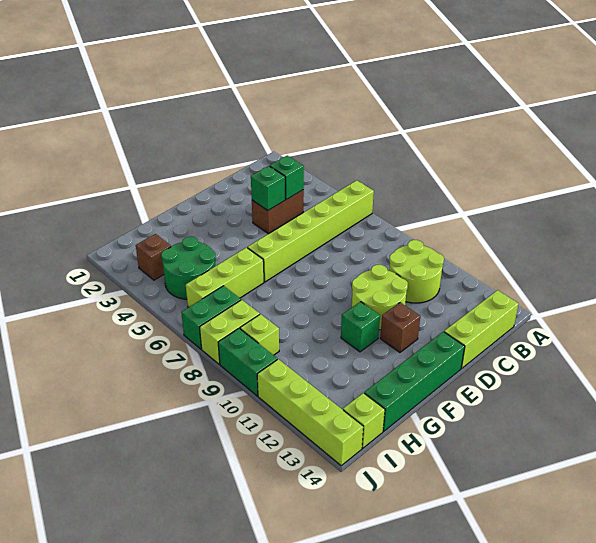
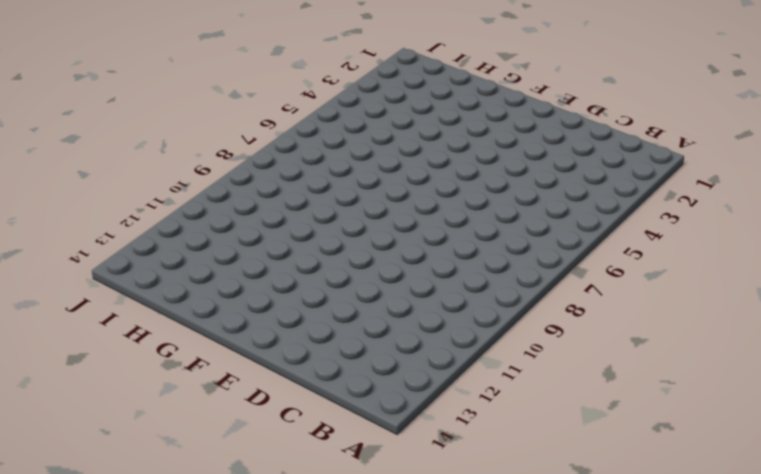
none -> lime 1x6 brick [247,180,374,282]
none -> lime 2x2 round brick [389,240,444,303]
none -> lime 1x3 brick [444,290,519,368]

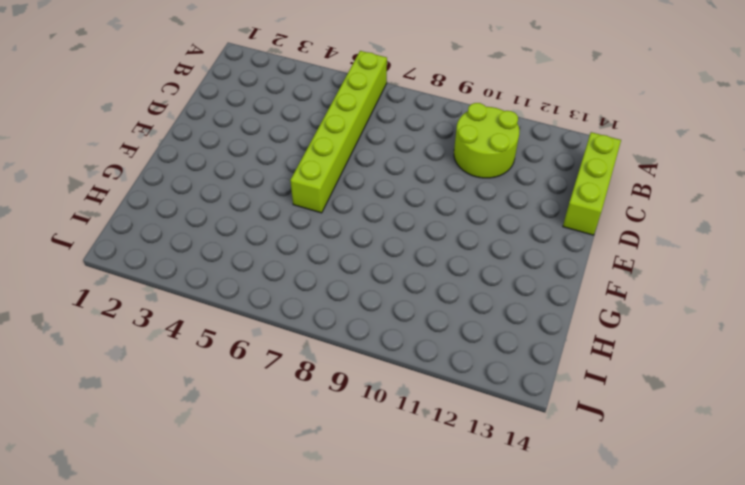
none -> brown 1x2 brick [252,190,304,234]
none -> lime 2x2 round brick [352,265,408,330]
none -> brown 1x1 brick [380,302,420,352]

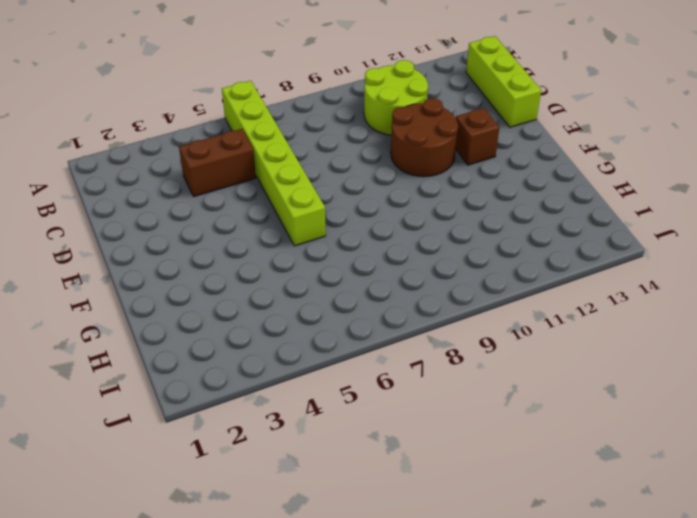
brown 1x2 brick [179,129,256,197] -> brown 1x2 brick turned to [252,190,304,234]
brown 2x2 round brick [391,98,458,177] -> lime 2x2 round brick [352,265,408,330]
none -> green 1x4 brick [364,332,465,431]
none -> green 1x1 brick [341,302,380,352]
none -> lime 1x3 brick [186,248,264,308]

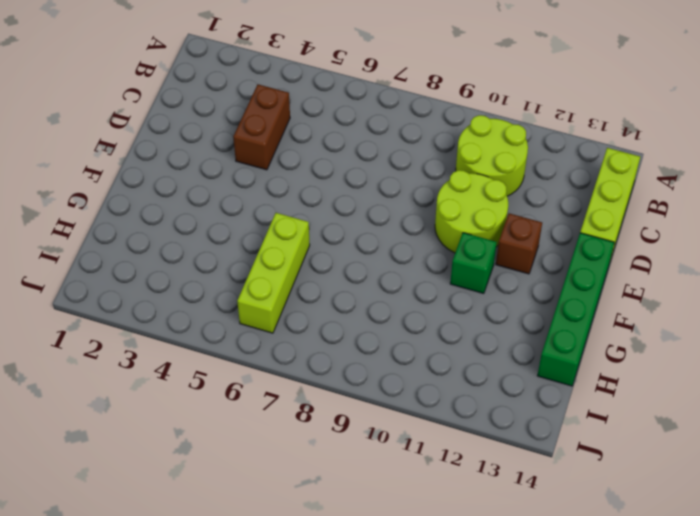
none -> lime 1x6 brick [247,180,374,282]
none -> green 2x2 round brick [161,237,215,299]
none -> brown 1x1 brick [136,234,171,280]

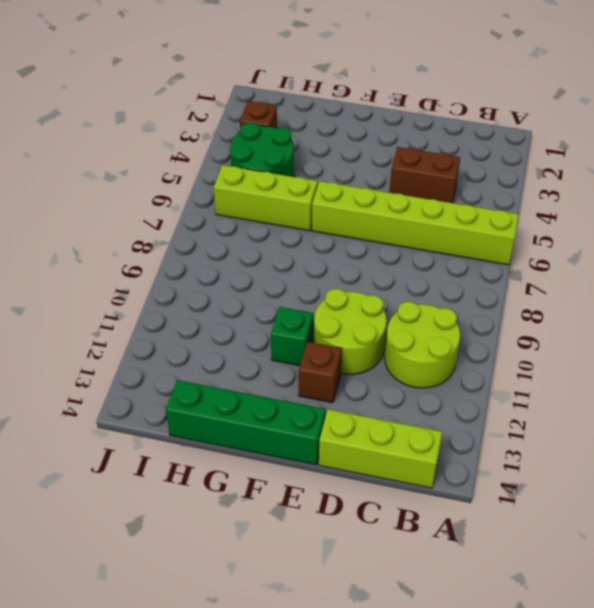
none -> green 1x2 brick [181,286,241,349]
none -> lime 1x2 brick [200,300,260,364]
none -> lime 1x1 brick [240,314,279,355]

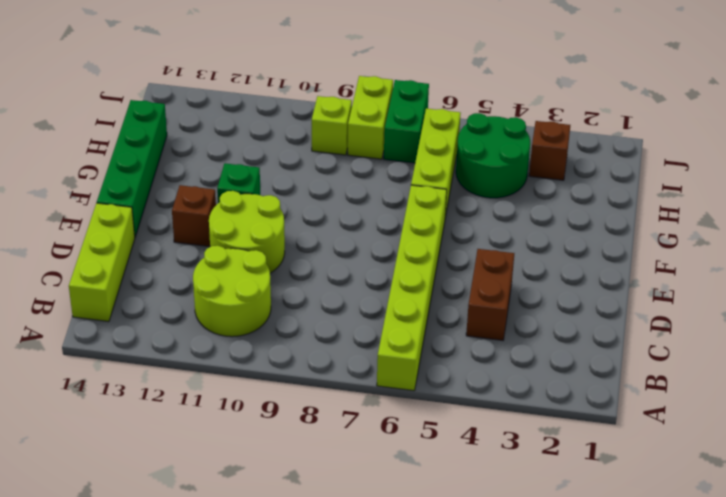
none -> lime 1x1 brick [343,393,385,448]
none -> green 1x2 brick [218,328,277,396]
none -> lime 1x4 brick [257,359,363,466]

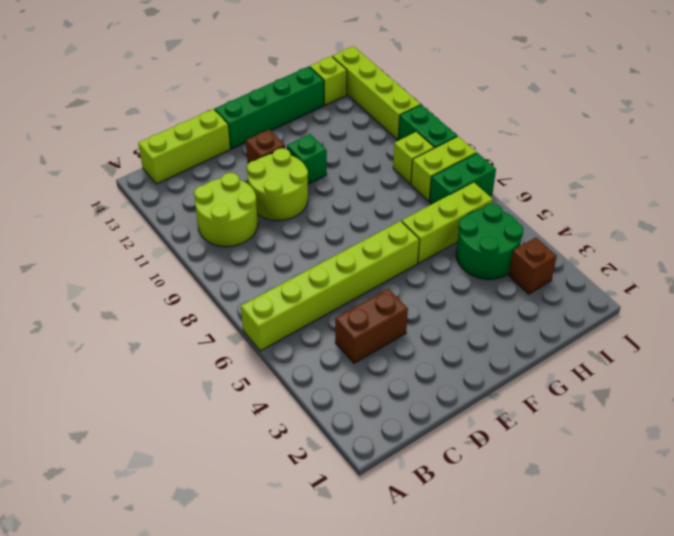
none -> green 1x1 brick [270,156,304,200]
none -> green 1x1 brick [251,166,285,210]

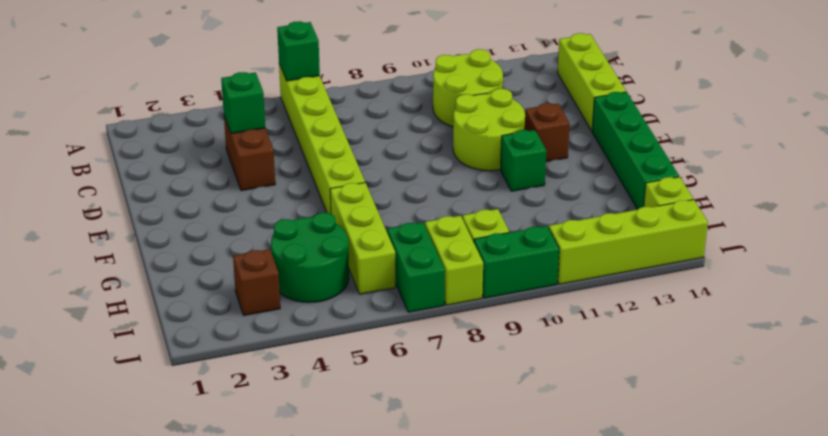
green 1x1 brick [277,21,320,81] -> green 1x1 brick moved to [251,166,285,210]

